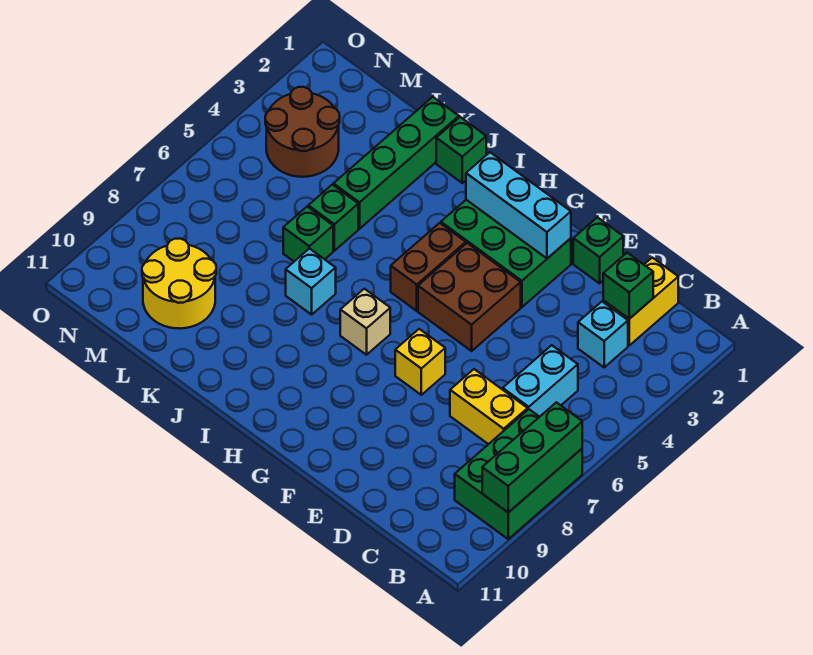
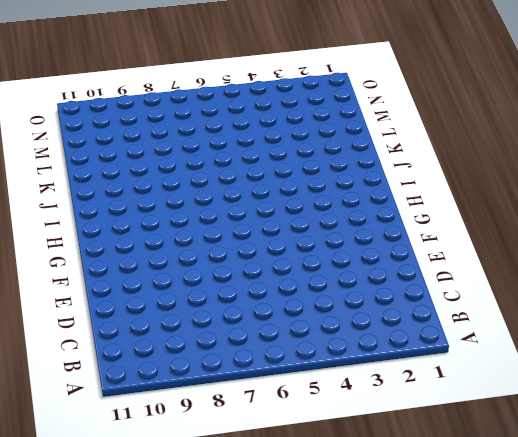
none -> green 2x3 brick [455,409,582,539]
none -> yellow 1x2 brick [603,258,678,345]
none -> cyan 1x1 brick [578,302,628,367]

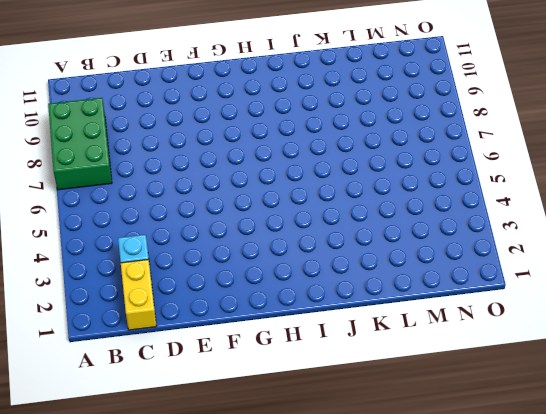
none -> cyan 1x2 brick [503,345,578,417]
none -> yellow 1x2 brick [450,369,528,444]
none -> green 1x1 brick [573,217,623,283]

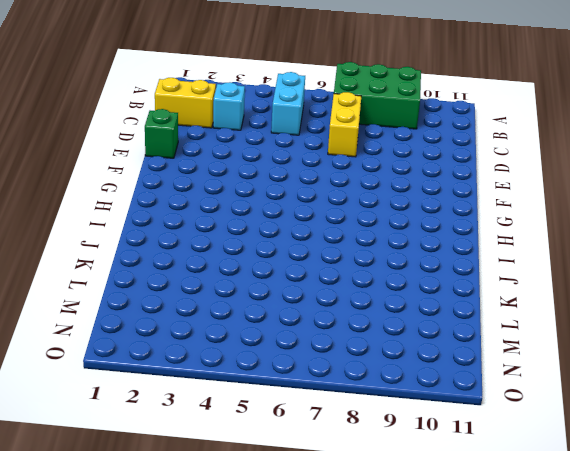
cyan 1x2 brick [271,72,305,135] -> cyan 1x2 brick turned to [503,345,578,417]
none -> green 2x3 brick [441,200,571,307]
none -> brown 2x2 brick [418,243,521,351]
none -> yellow 1x1 brick [395,329,445,395]

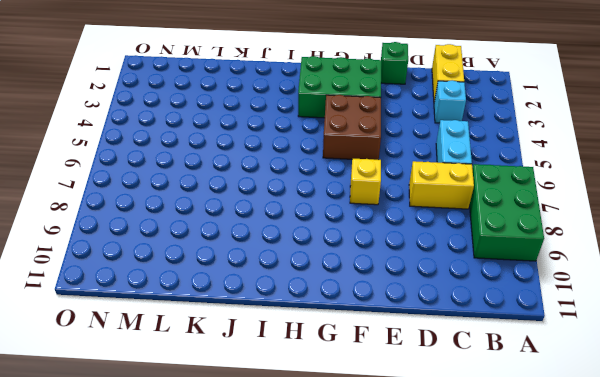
none -> brown 1x2 brick [391,223,466,311]
none -> tan 1x1 brick [340,289,390,355]
none -> green 1x1 brick [436,117,486,183]

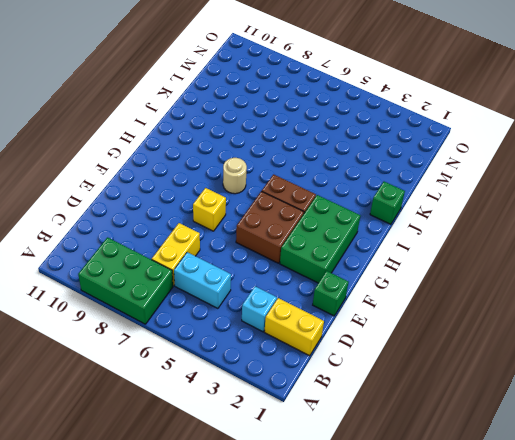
tan 1x1 round brick [223,158,247,194] -> tan 1x1 brick [340,289,390,355]
none -> cyan 1x1 brick [286,248,336,315]
none -> green 1x4 brick [333,97,459,229]
none -> green 1x1 brick [308,185,358,251]

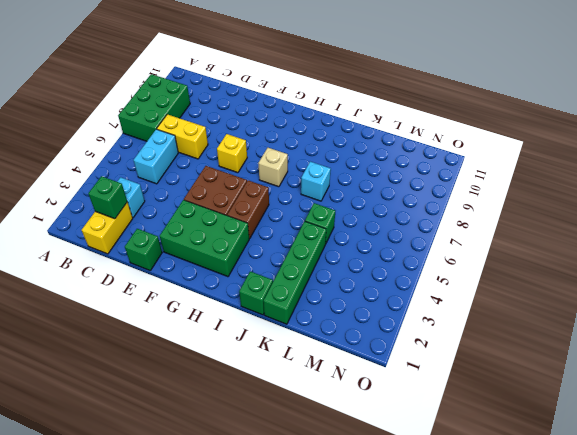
none -> green 1x1 brick [283,207,333,261]
none -> yellow 2x2 round brick [142,239,216,329]
none -> brown 2x2 round brick [265,87,340,177]

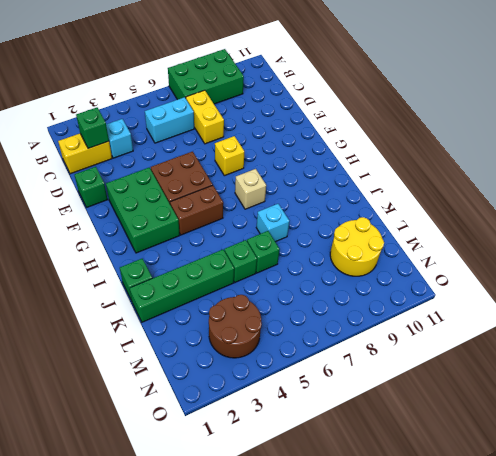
none -> green 1x3 brick [482,402,582,513]
none -> cyan 1x3 brick [466,152,571,258]

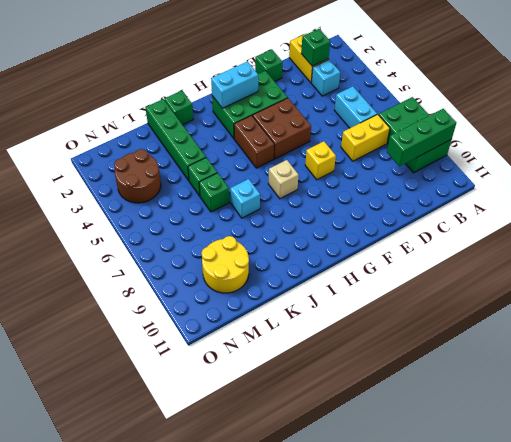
green 1x3 brick [387,109,456,166] -> green 1x3 brick turned to [482,402,582,513]
cyan 1x2 brick [211,62,258,108] -> cyan 1x3 brick [466,152,571,258]

